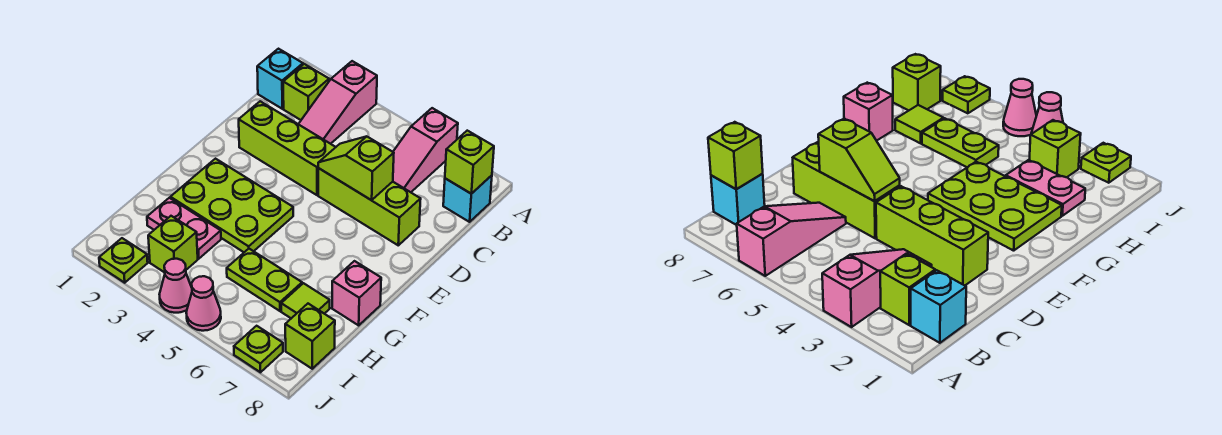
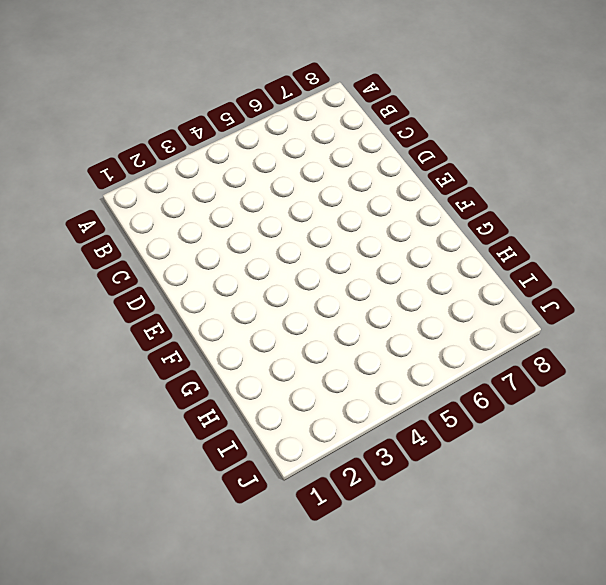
none -> pink 1x3 slope [299,61,377,144]
none -> pink 1x3 slope [393,108,458,192]
none -> cyan 1x1 brick [257,49,303,109]

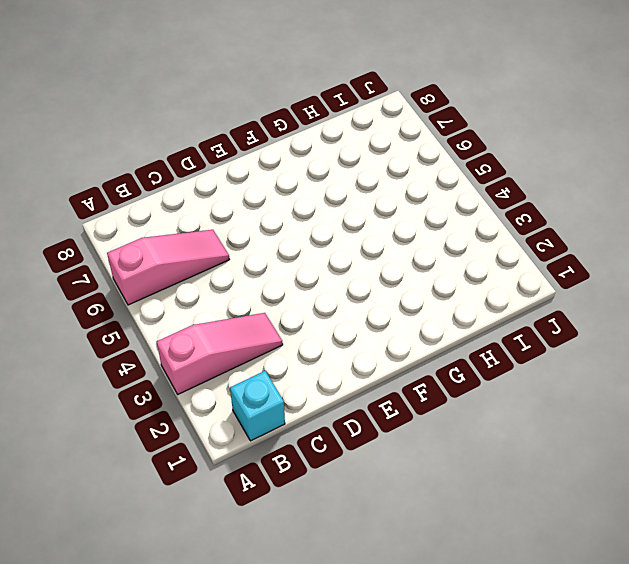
none -> lime 1x1 brick [283,64,329,120]
none -> cyan 1x1 brick [443,175,492,222]
none -> lime 1x3 brick [239,101,336,195]

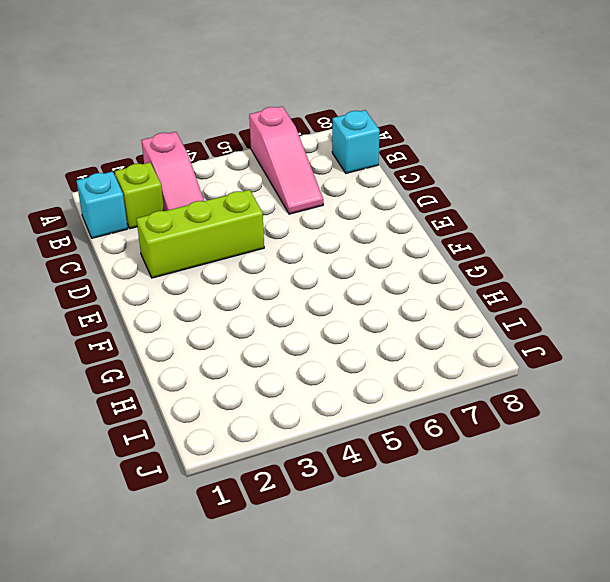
none -> lime 1x3 brick [318,168,421,245]
none -> lime 2x3 plate [170,159,293,252]
none -> pink 1x1 brick [332,261,381,325]

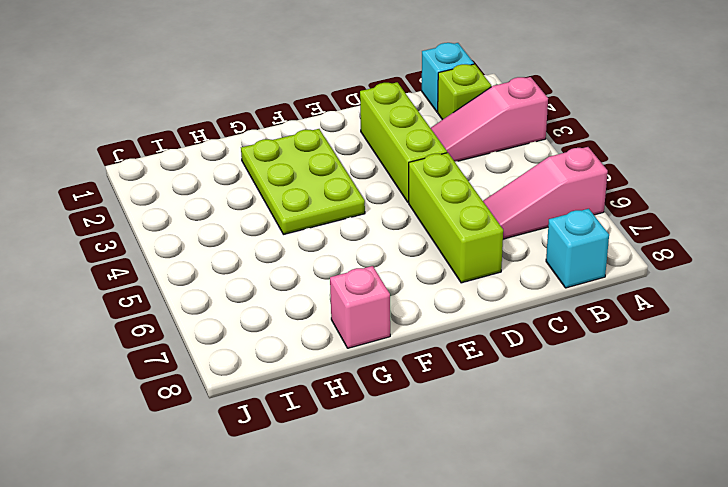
none -> pink 1x2 plate [147,198,221,259]
none -> lime 1x2 plate [227,249,302,311]
none -> lime 1x1 tile [281,283,330,318]

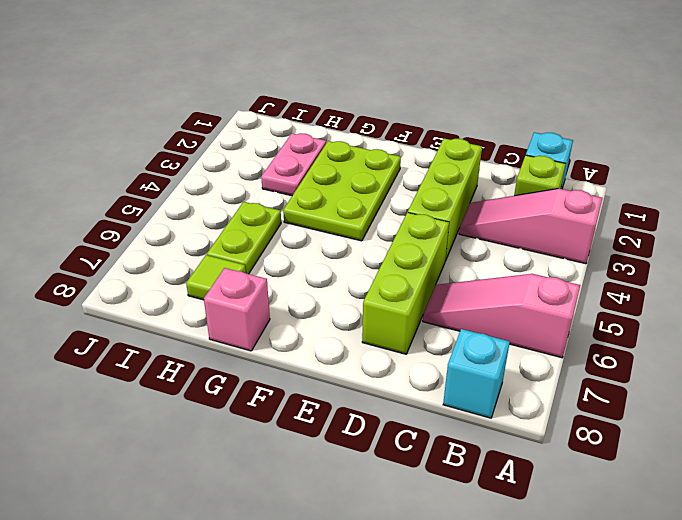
none -> lime 1x1 brick [148,216,198,273]
none -> lime 1x1 brick [285,304,335,369]
none -> lime 1x1 plate [99,238,148,283]

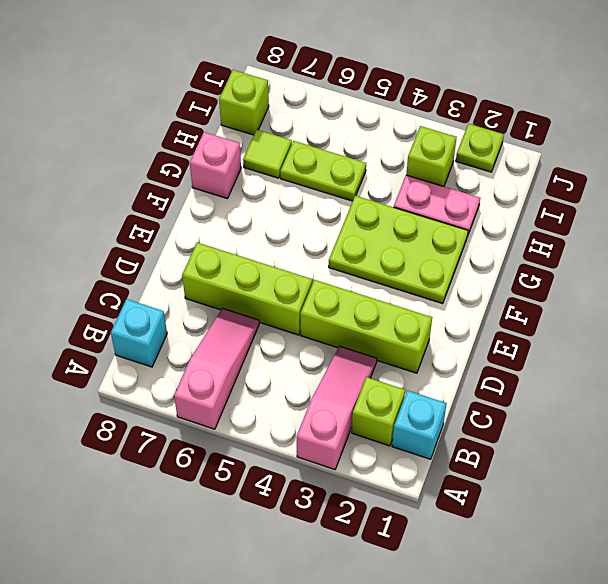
none -> pink 1x1 cone [159,259,192,313]
none -> pink 1x1 cone [186,276,221,331]
none -> lime 1x1 plate [234,326,283,372]

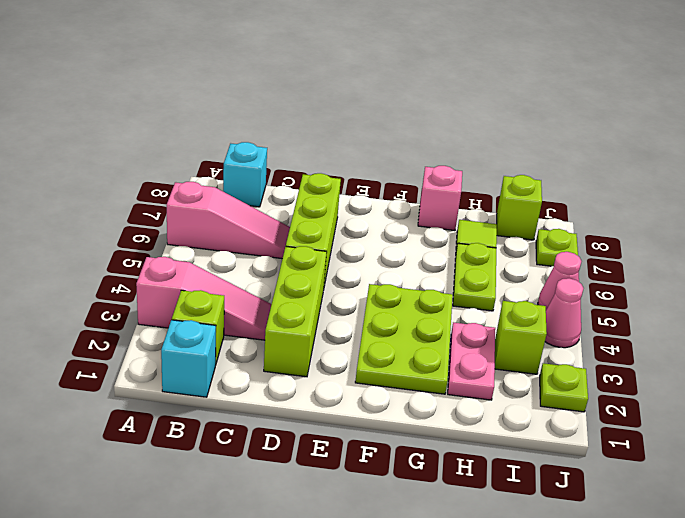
none -> lime 1x1 brick [445,131,494,194]
none -> lime 1x2 slope [318,137,394,200]

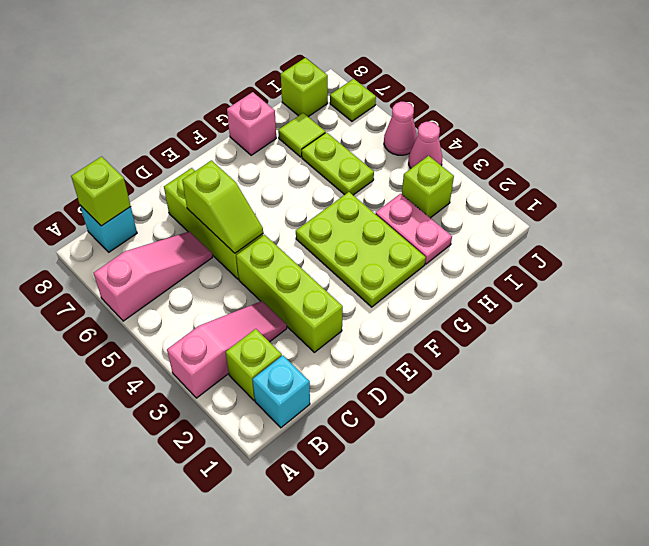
none -> lime 1x1 plate [99,238,148,283]

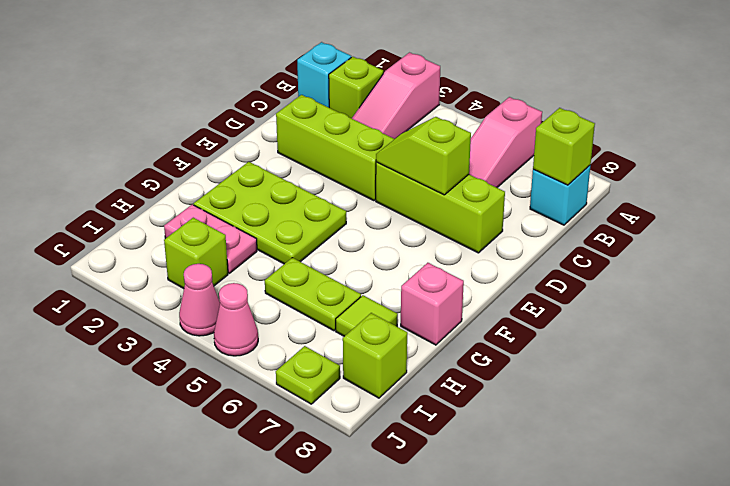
none -> lime 1x1 plate [99,238,148,283]

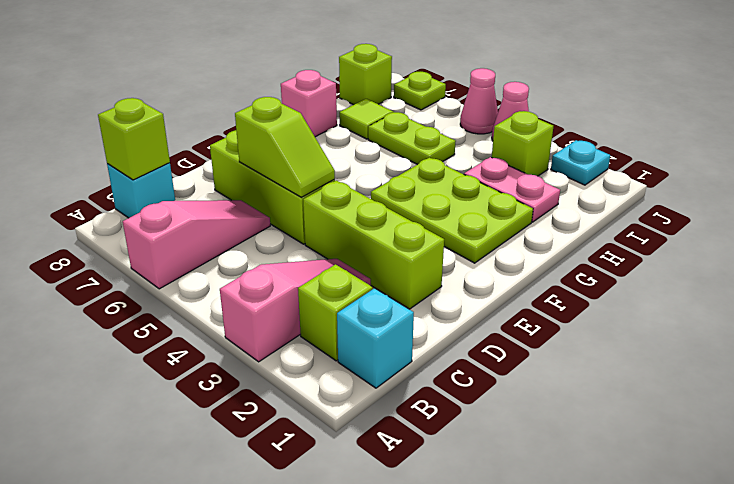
cyan 1x1 plate [551,140,610,185] -> lime 1x1 plate [99,238,148,283]

